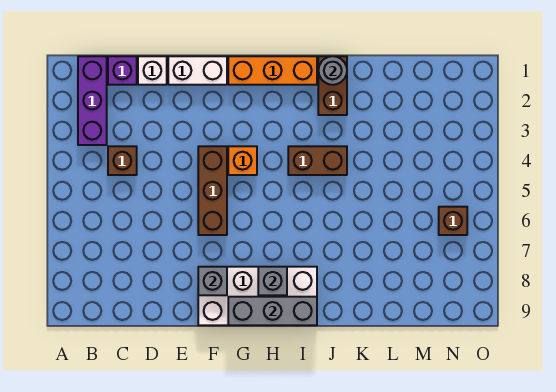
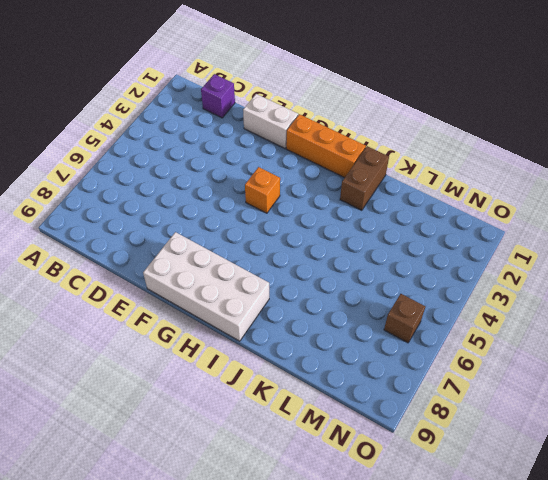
none -> purple 1x3 brick [78,56,107,145]
none -> brown 1x1 brick [108,146,137,175]
none -> white 1x1 brick [138,56,167,85]

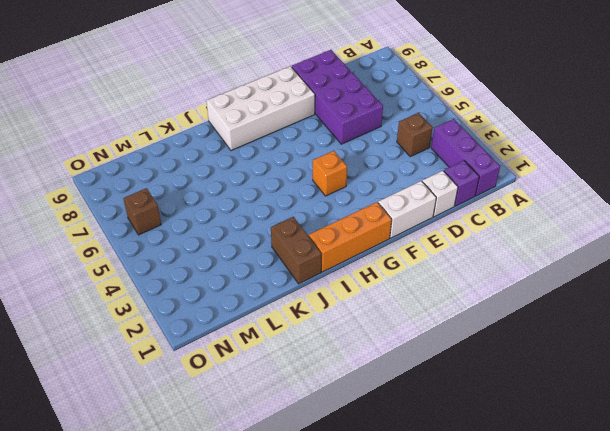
purple 2x4 brick [292,50,383,144] -> none
none -> brown 1x3 brick [198,146,227,235]
none -> brown 1x2 brick [288,146,347,175]
none -> grey 1x1 brick [198,267,227,295]

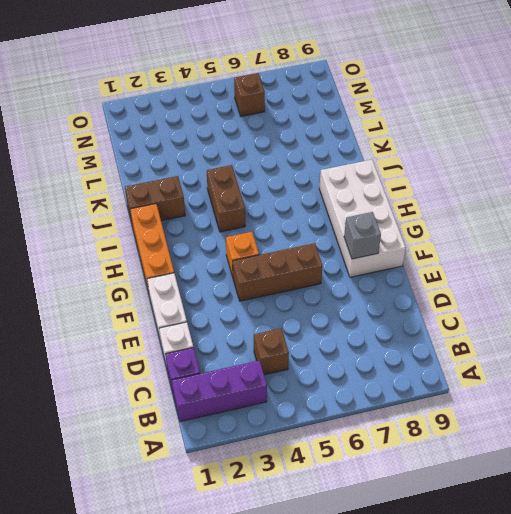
none -> grey 1x3 brick [228,297,317,325]
none -> grey 1x1 brick [258,267,287,295]
none -> grey 1x1 round brick [318,56,347,85]

